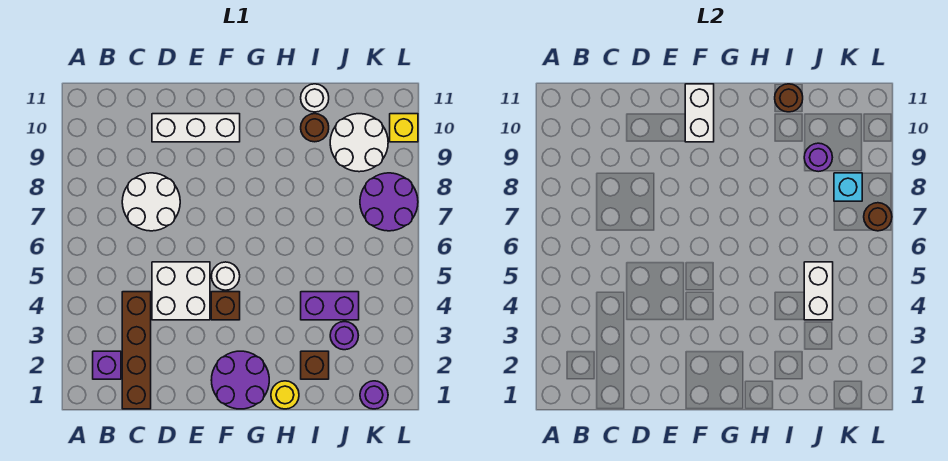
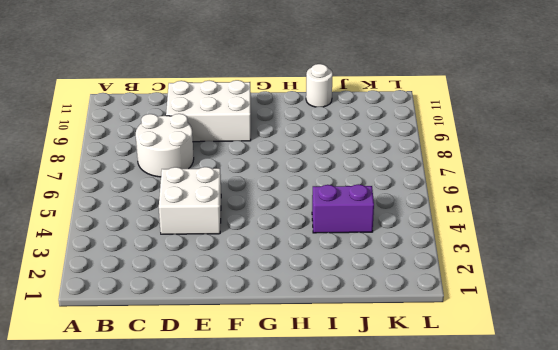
white 2x3 brick [166,80,251,142] -> white 1x3 brick [152,114,240,142]
none -> purple 1x1 brick [93,351,121,379]
none -> brown 1x4 brick [122,292,151,409]
none -> purple 2x2 round brick [211,351,269,409]

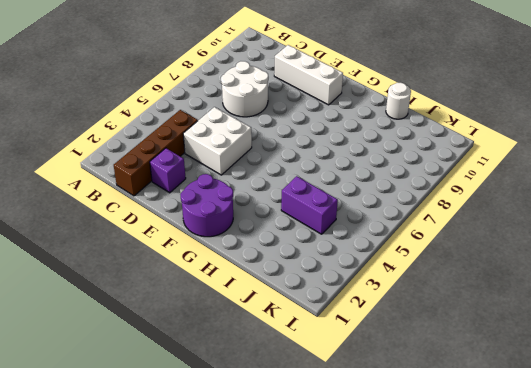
purple 1x1 brick [150,148,186,193] -> purple 1x1 brick moved to [93,351,121,379]
none -> brown 1x1 brick [211,292,240,320]
none -> white 1x1 round brick [211,262,240,290]
none -> yellow 1x1 round brick [271,381,299,409]

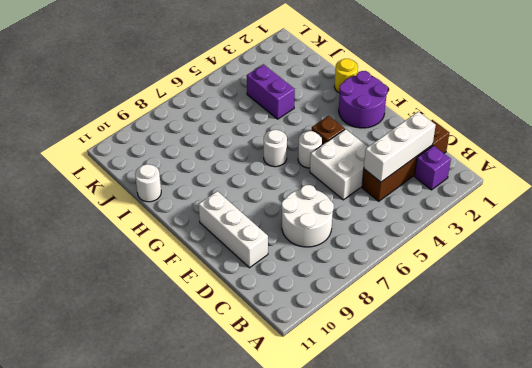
white 1x3 brick [364,112,436,182] -> none
white 1x1 round brick [264,130,287,167] -> none
none -> brown 1x1 brick [301,351,329,379]
none -> brown 1x1 round brick [301,114,329,142]
none -> purple 1x1 round brick [330,322,358,350]

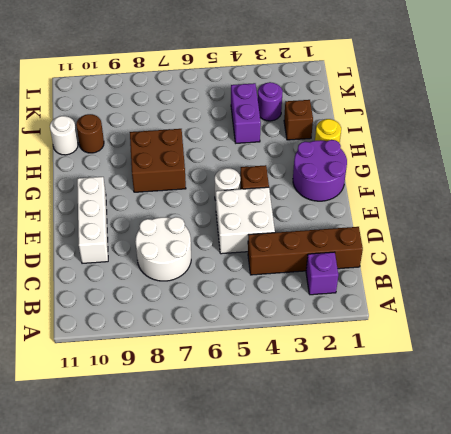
brown 2x2 brick [130,129,186,192] -> none
none -> white 2x2 round brick [330,114,388,172]
none -> purple 1x1 round brick [360,381,388,409]
none -> purple 2x2 round brick [360,173,418,231]

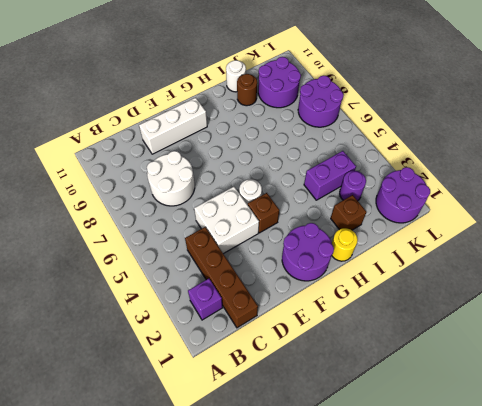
purple 2x2 round brick [258,57,301,108] -> white 2x2 round brick [330,114,388,172]
purple 2x2 round brick [376,167,430,223] -> purple 1x1 round brick [360,381,388,409]
none -> yellow 1x1 brick [390,114,418,142]
none -> white 1x2 brick [685,84,714,142]
none -> brown 1x1 round brick [775,84,803,112]

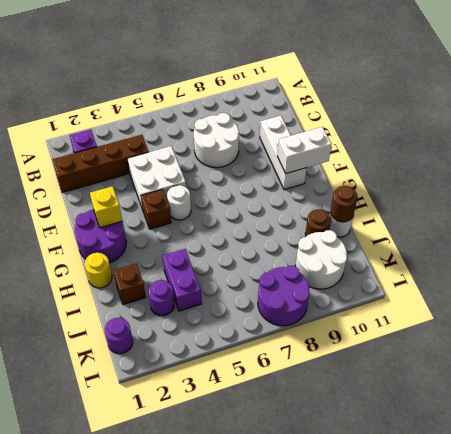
yellow 1x1 brick [90,186,122,228] -> yellow 1x1 brick moved to [390,114,418,142]
none -> white 1x2 brick [804,262,833,320]
none -> purple 1x1 round brick [804,143,832,172]
none -> cyan 1x1 brick [834,173,862,201]

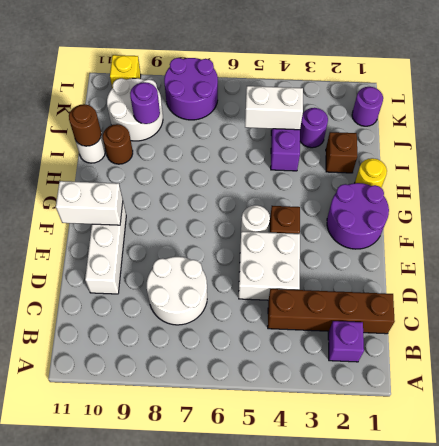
none -> cyan 1x1 brick [834,173,862,201]
none -> brown 1x1 round brick [864,203,892,231]

